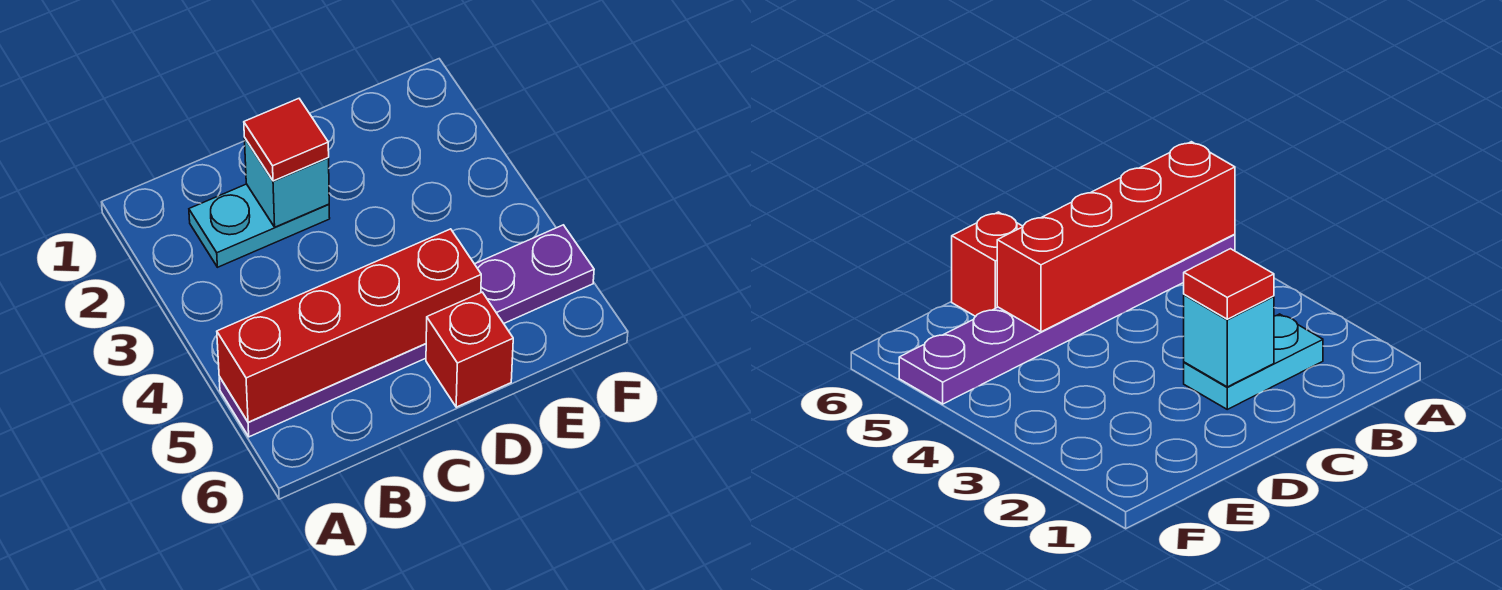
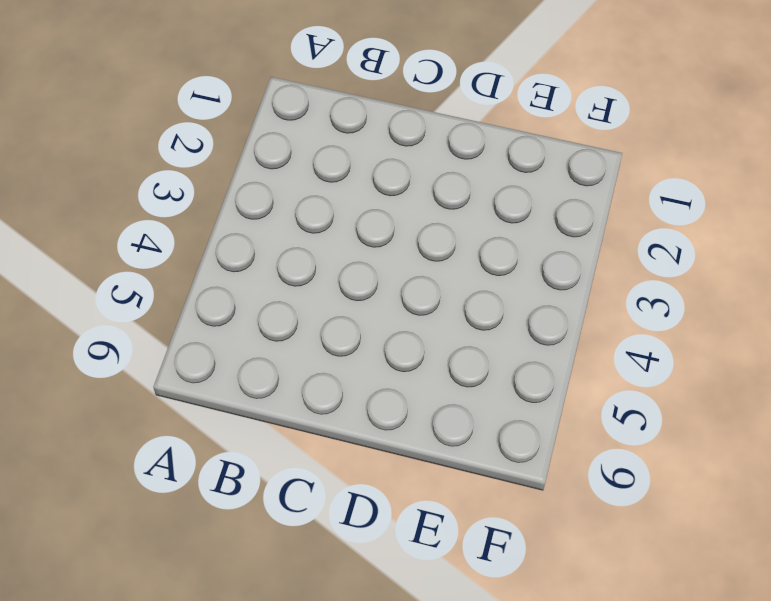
none -> purple 1x6 plate [219,225,594,437]
none -> cyan 1x2 plate [189,184,330,267]

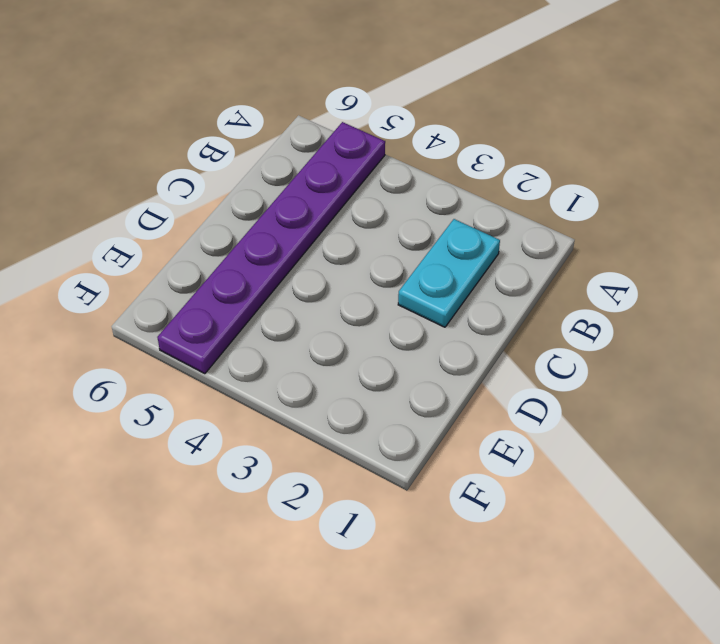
none -> red 1x1 brick [426,292,513,407]
none -> red 1x4 brick [217,229,481,422]

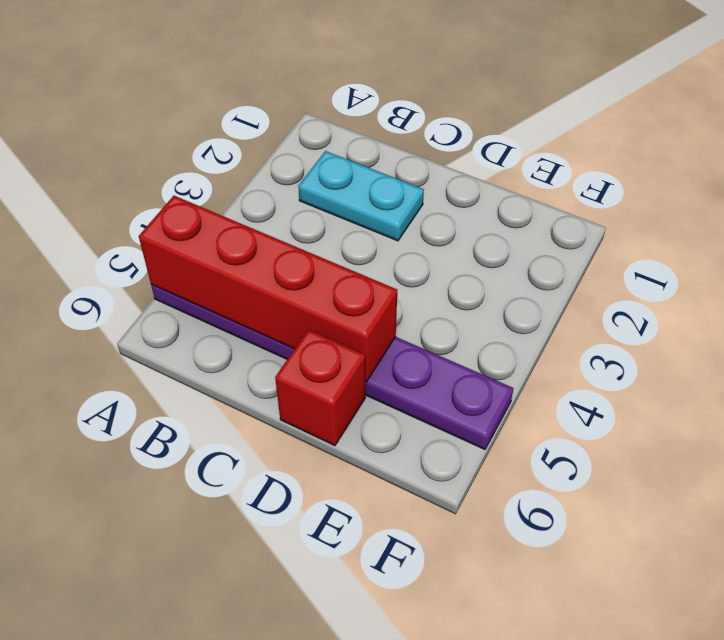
none -> cyan 1x1 brick [245,139,329,227]
none -> red 1x1 tile [244,99,329,181]

